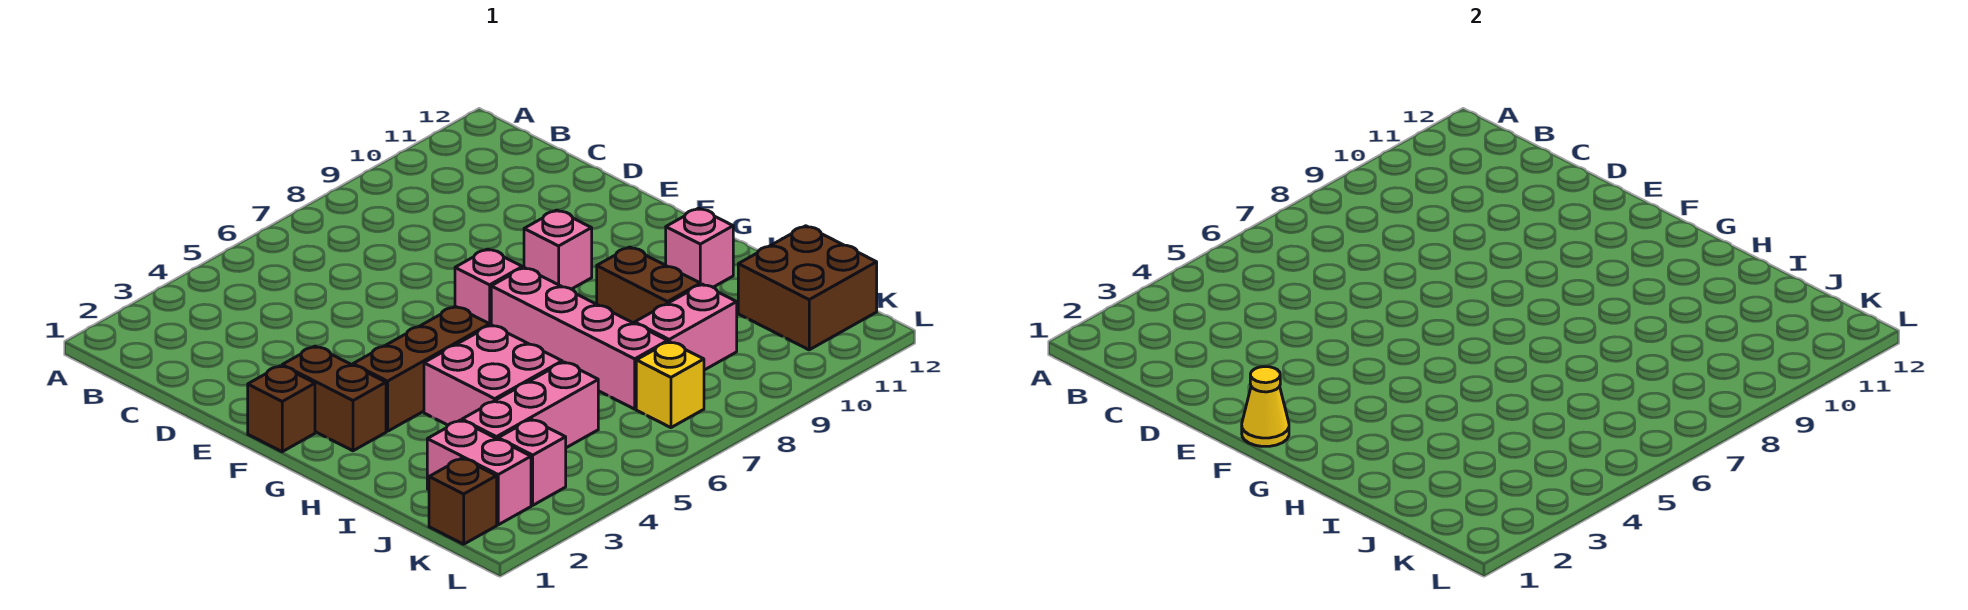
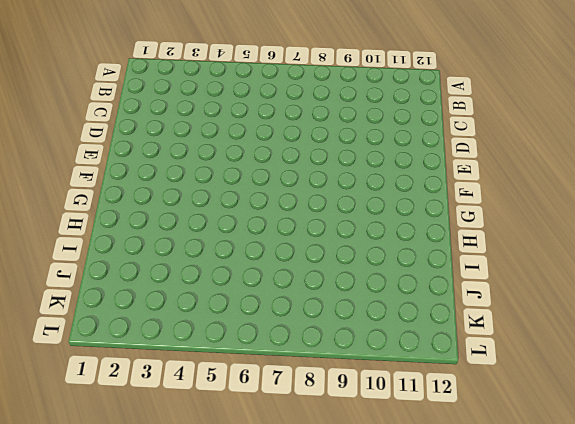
none -> brown 1x1 brick [248,366,315,452]
none -> brown 1x2 brick [282,346,386,451]
none -> pink 1x1 brick [455,249,522,325]

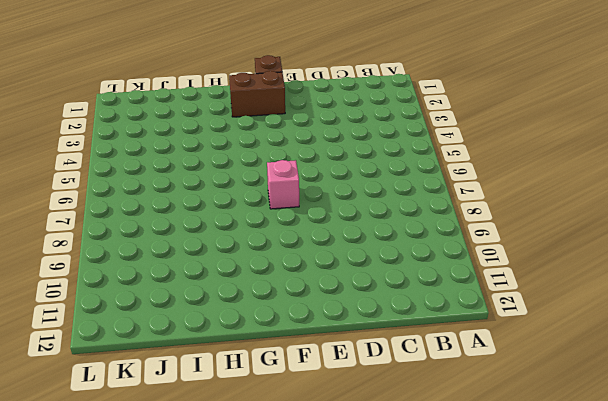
none -> pink 1x1 brick [524,210,592,289]
none -> brown 1x3 brick [353,306,490,431]
none -> pink 1x4 brick [491,268,668,409]

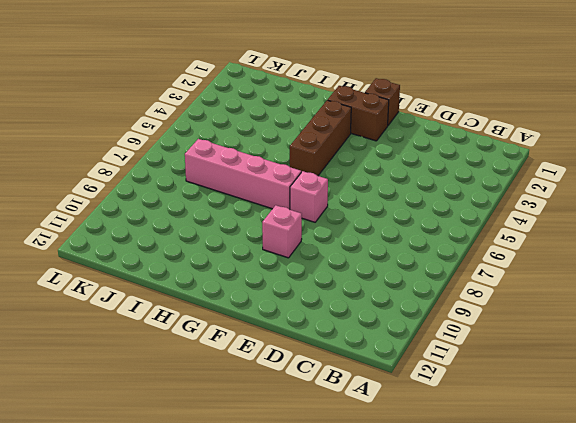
none -> pink 2x2 brick [424,325,562,425]
none -> brown 1x2 brick [597,247,700,323]
none -> pink 1x1 brick [666,208,733,287]

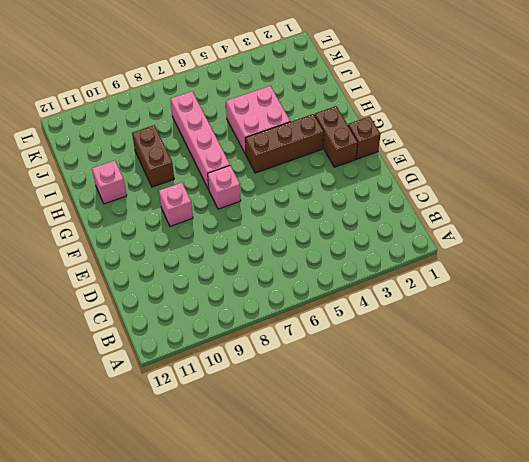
none -> pink 1x2 brick [427,420,531,525]
none -> pink 1x3 brick [462,362,598,448]
none -> pink 1x2 brick [635,284,737,370]

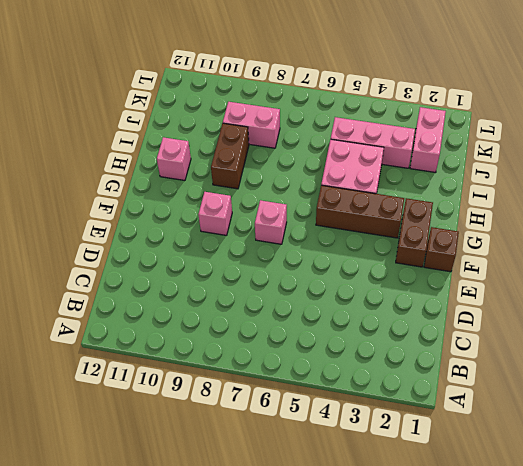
none -> pink 1x4 brick [491,268,668,409]
none -> brown 2x2 brick [738,226,877,350]
none -> brown 1x1 brick [429,458,497,544]

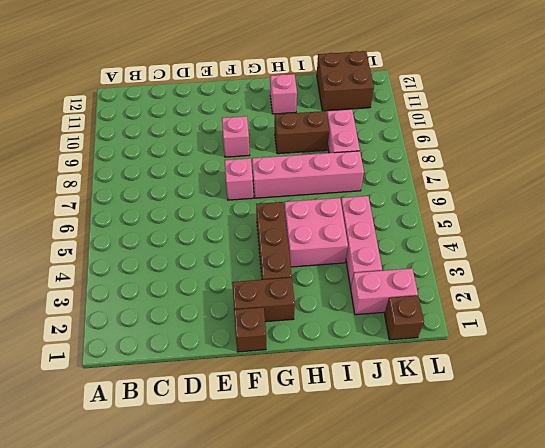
none -> pink 1x1 brick [498,419,566,505]
none -> yellow 1x1 brick [636,341,704,428]
none -> yellow 1x1 cone [1242,367,1289,446]

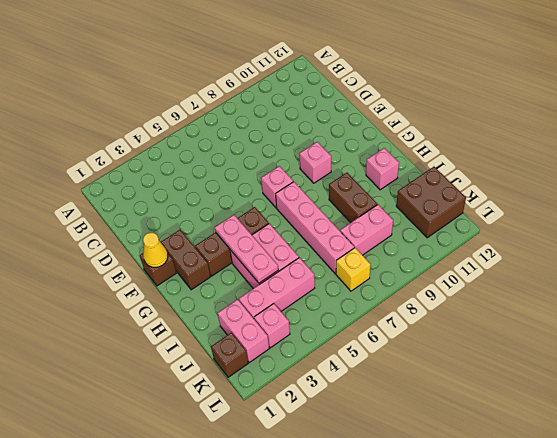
pink 1x3 plate [215,215,278,283] -> none

